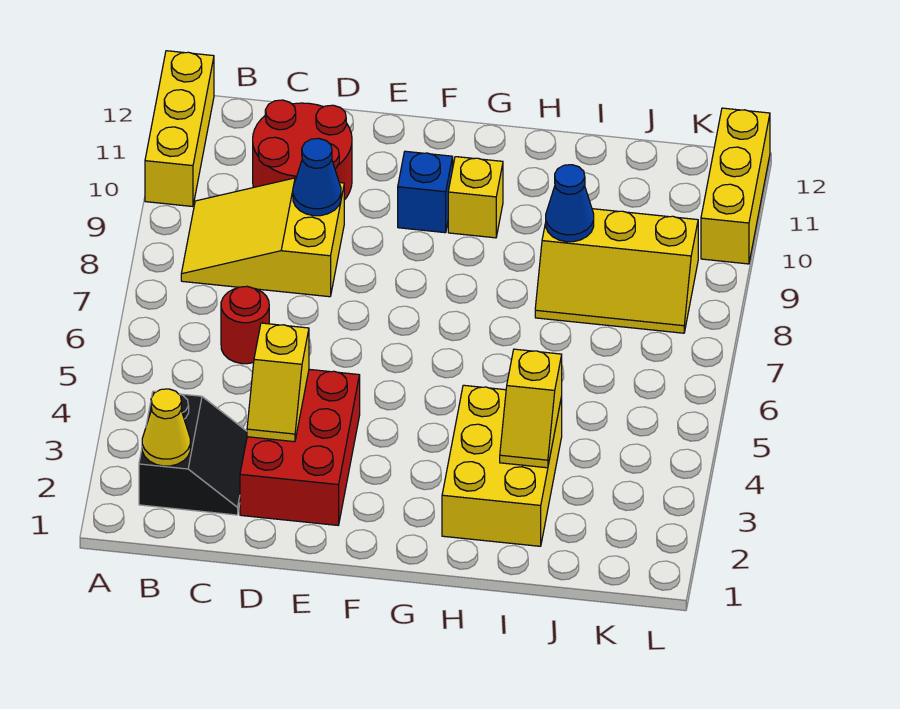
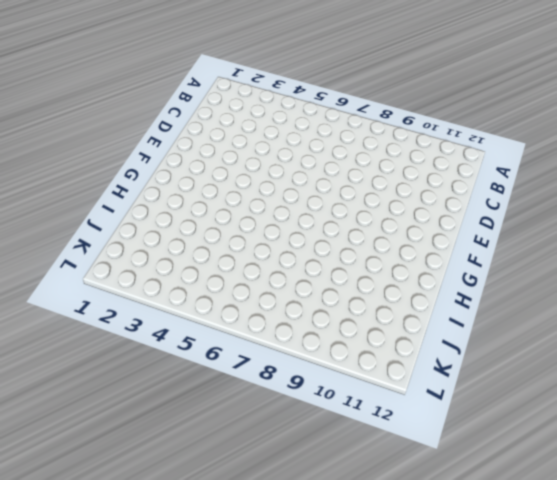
none -> yellow 1x3 brick [145,51,214,207]
none -> black 2x2 slope [139,391,247,515]
none -> yellow 2x3 slope [181,178,344,297]

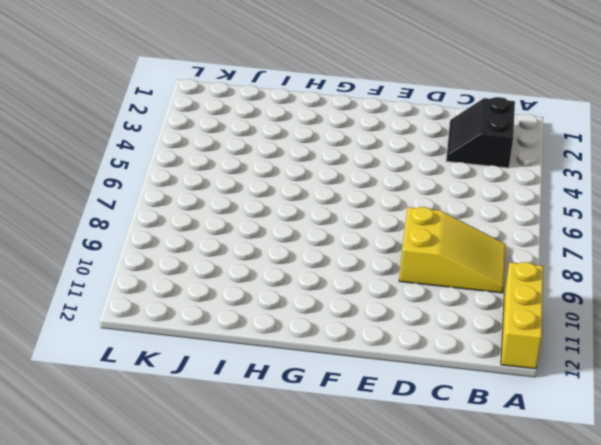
none -> red 1x1 round brick [221,286,269,364]
none -> red 2x2 round brick [253,100,352,200]
none -> red 2x3 brick [240,369,360,525]

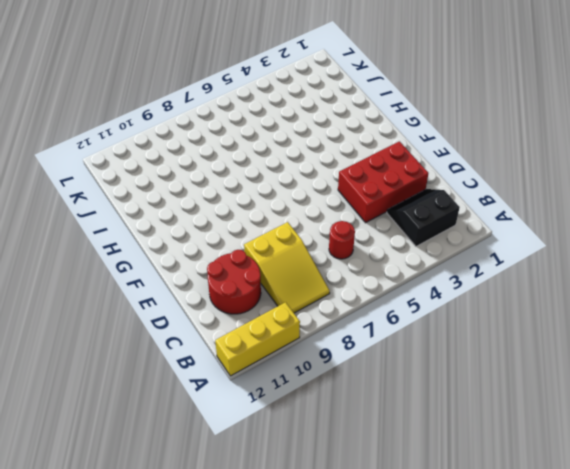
none -> blue 1x1 brick [398,151,453,233]
none -> yellow 1x1 brick [448,157,503,238]
none -> yellow 2x3 brick [442,385,562,546]

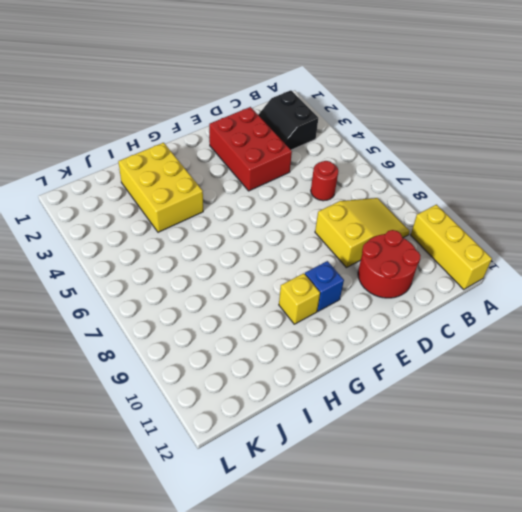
none -> yellow 2x3 slope [535,209,698,333]
none -> yellow 1x3 brick [701,108,770,264]
none -> yellow 1x1 cone [142,389,190,466]

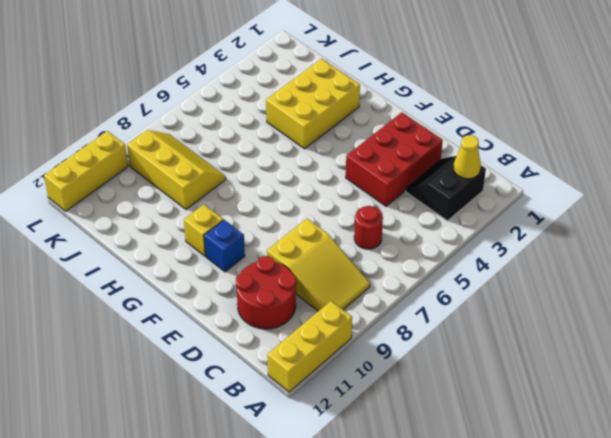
none -> yellow 1x2 slope [247,323,309,442]
none -> blue 1x1 cone [293,139,341,216]
none -> yellow 1x2 slope [500,349,562,468]

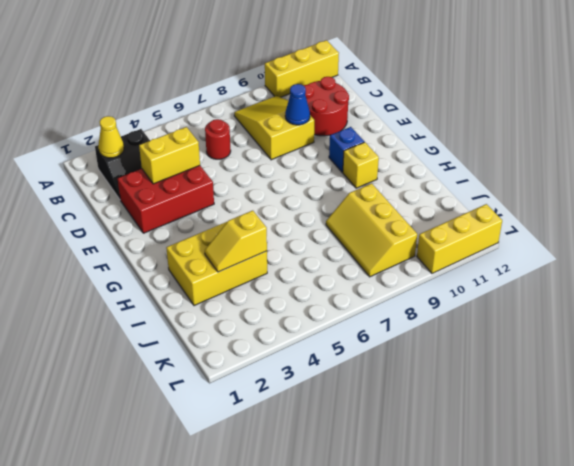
yellow 1x2 brick [139,127,200,184] -> yellow 1x2 slope [247,323,309,442]
none -> blue 1x1 cone [546,165,594,242]

